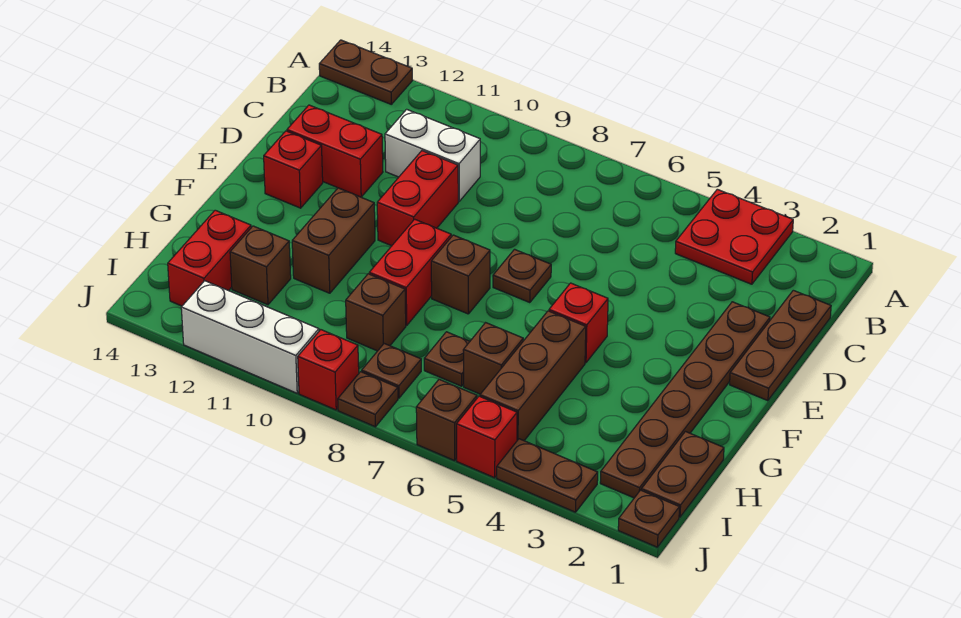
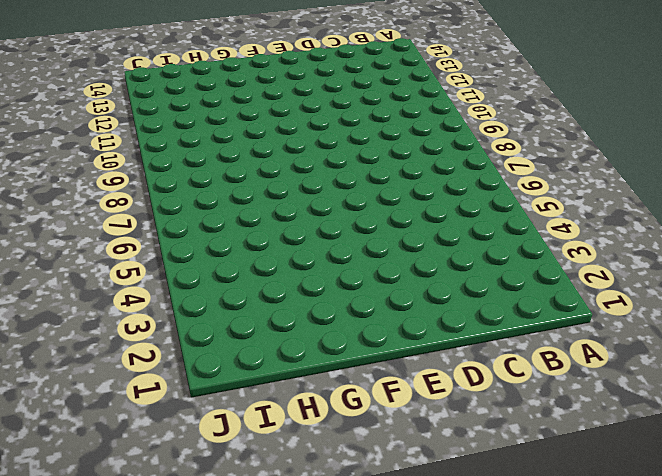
none -> red 2x2 plate [675,189,793,284]
none -> brown 1x2 plate [319,40,412,104]
none -> brown 1x3 plate [730,290,831,401]

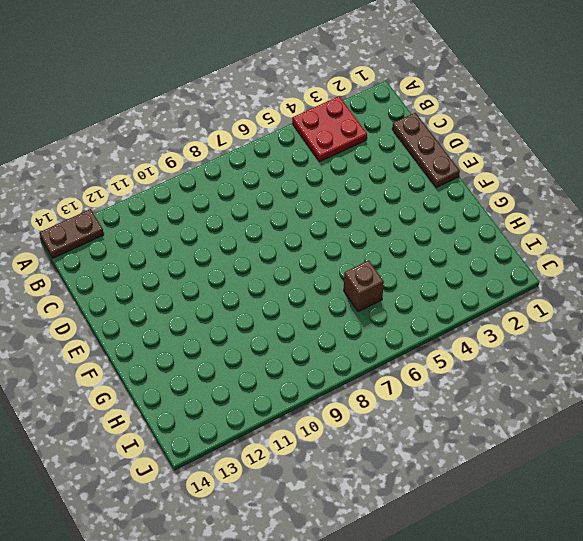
none -> white 1x2 brick [385,109,480,201]
none -> brown 1x6 plate [600,302,770,498]
none -> red 1x2 brick [377,151,458,246]

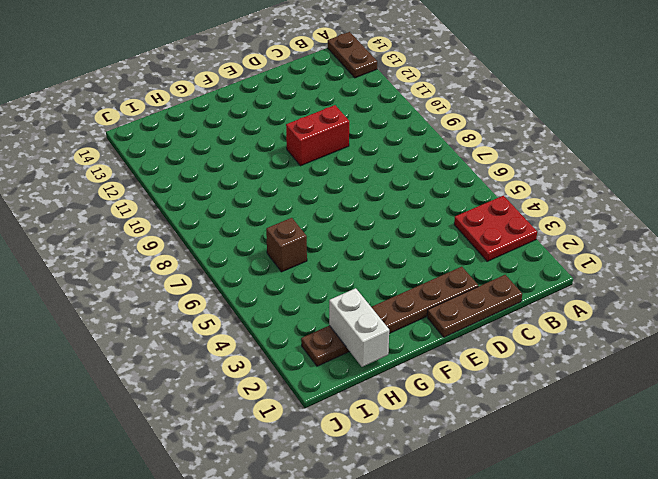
white 1x2 brick [329,288,389,367] -> white 1x2 brick moved to [385,109,480,201]
none -> red 1x2 brick [287,105,383,197]
none -> brown 1x1 plate [493,249,551,303]
none -> red 1x1 brick [264,131,323,208]

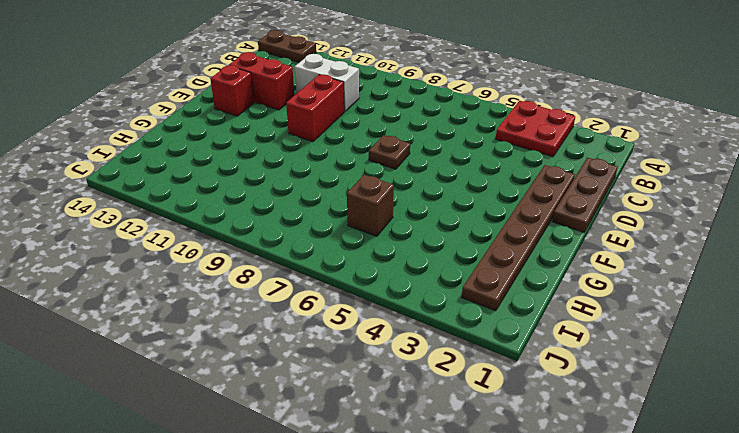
none -> red 1x1 brick [549,283,608,363]
none -> brown 1x1 brick [431,235,490,314]
none -> red 1x2 brick [369,219,451,325]

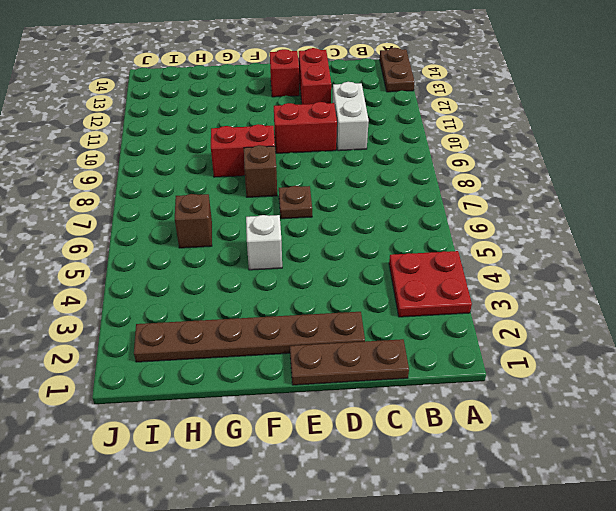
white 1x1 brick [246,215,282,270] -> red 1x1 brick [549,283,608,363]
none -> brown 1x2 brick [292,188,375,293]
none -> brown 1x3 brick [480,311,586,441]
none -> brown 1x2 plate [641,432,724,517]

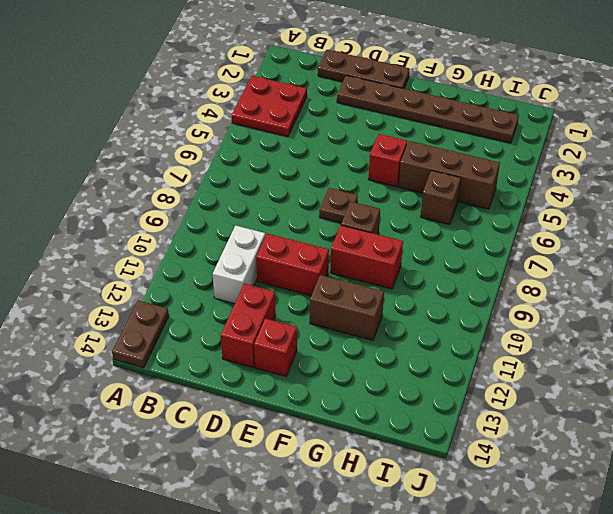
none -> brown 1x2 plate [641,432,724,517]
none -> brown 1x1 plate [424,332,470,386]
none -> brown 1x1 brick [346,274,406,351]

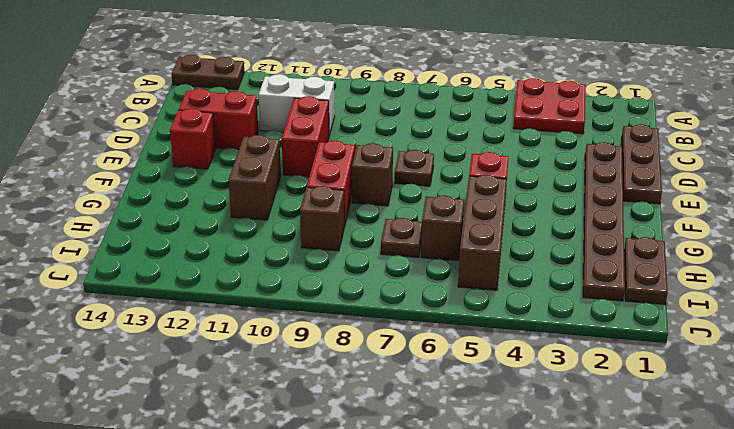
none -> brown 1x1 brick [230,226,291,305]
none -> red 1x2 brick [168,210,251,306]
none -> brown 1x1 plate [362,344,421,398]

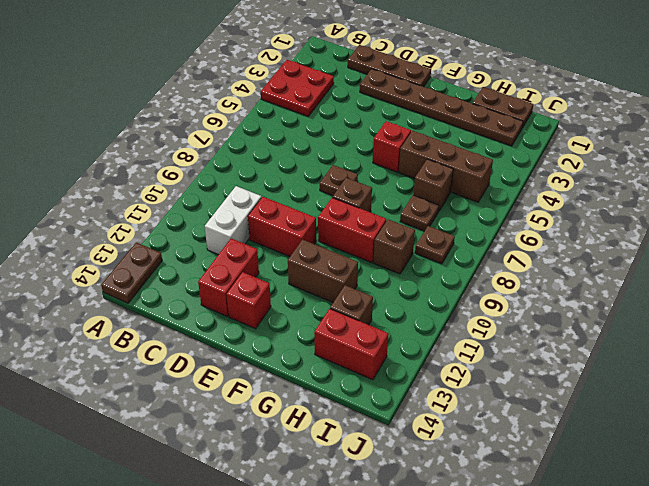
none -> brown 1x1 plate [618,490,679,547]
none -> brown 1x2 plate [497,439,598,512]
none -> red 1x1 brick [457,396,517,478]

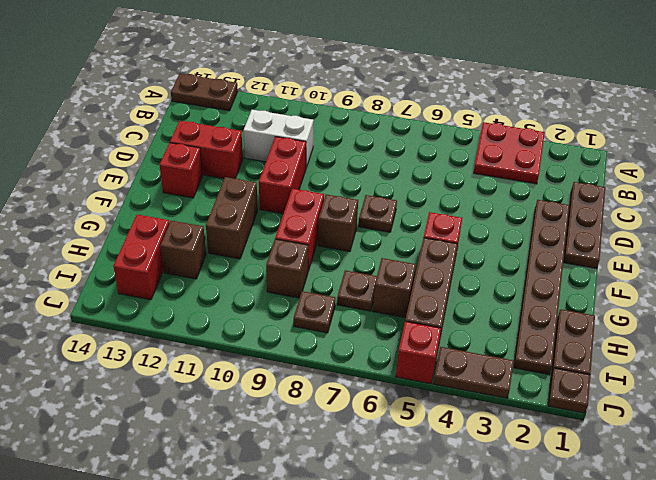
none -> brown 1x1 brick [416,379,477,461]
none -> brown 1x1 plate [338,372,398,427]
none -> red 1x1 brick [298,330,359,410]

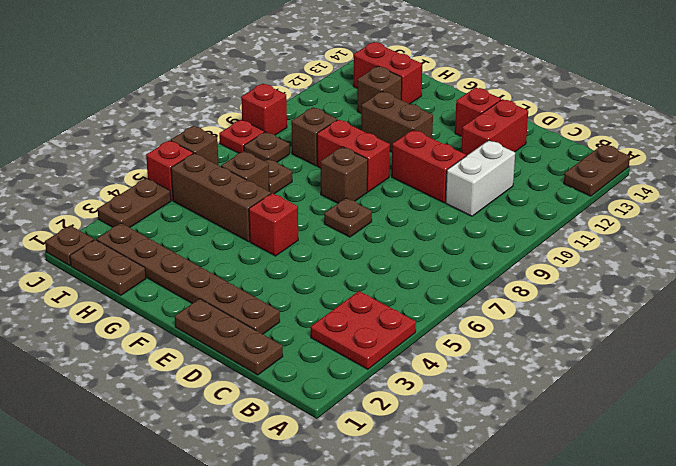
red 1x1 plate [219,120,264,153] -> brown 1x1 plate [338,372,398,427]
none -> white 1x3 brick [181,281,319,393]

